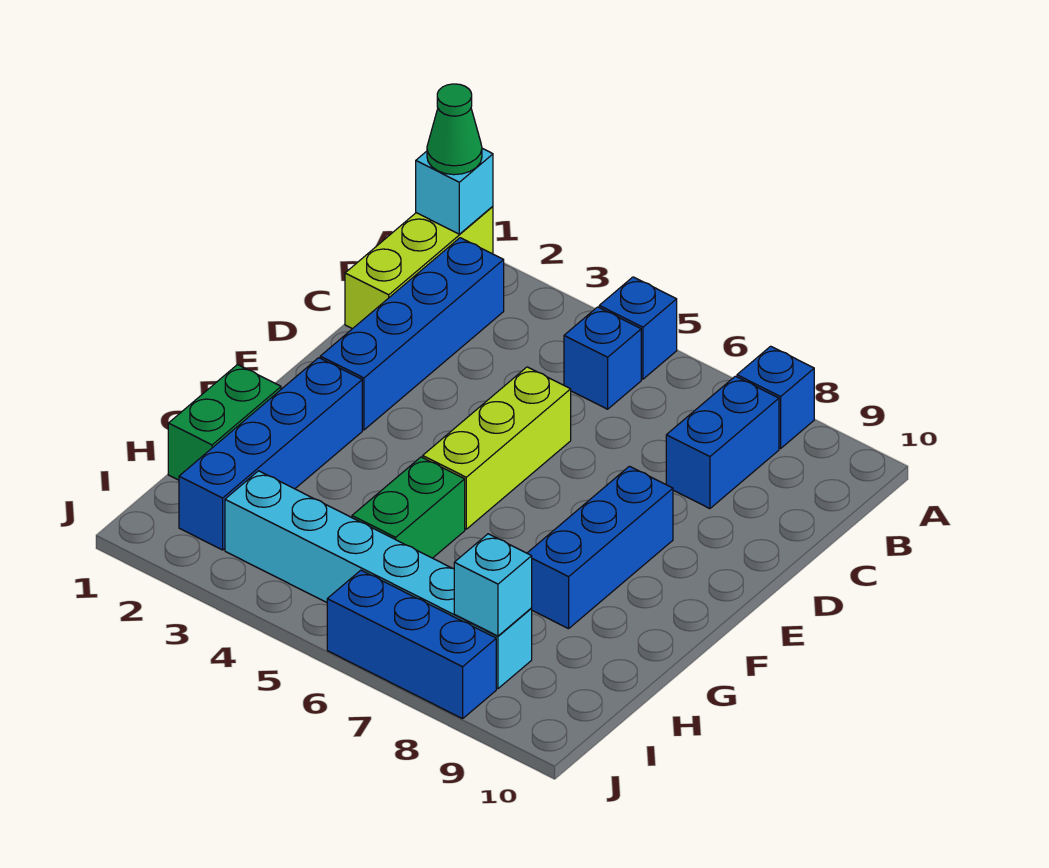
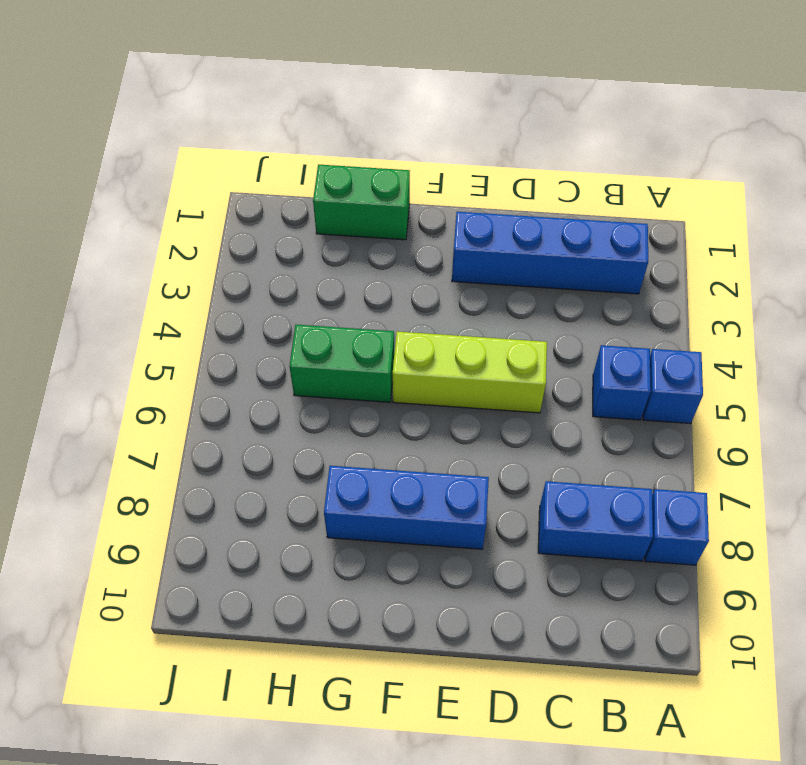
none -> lime 1x3 brick [345,206,493,329]
none -> blue 1x4 brick [179,358,362,550]
none -> cyan 1x6 brick [225,471,532,689]

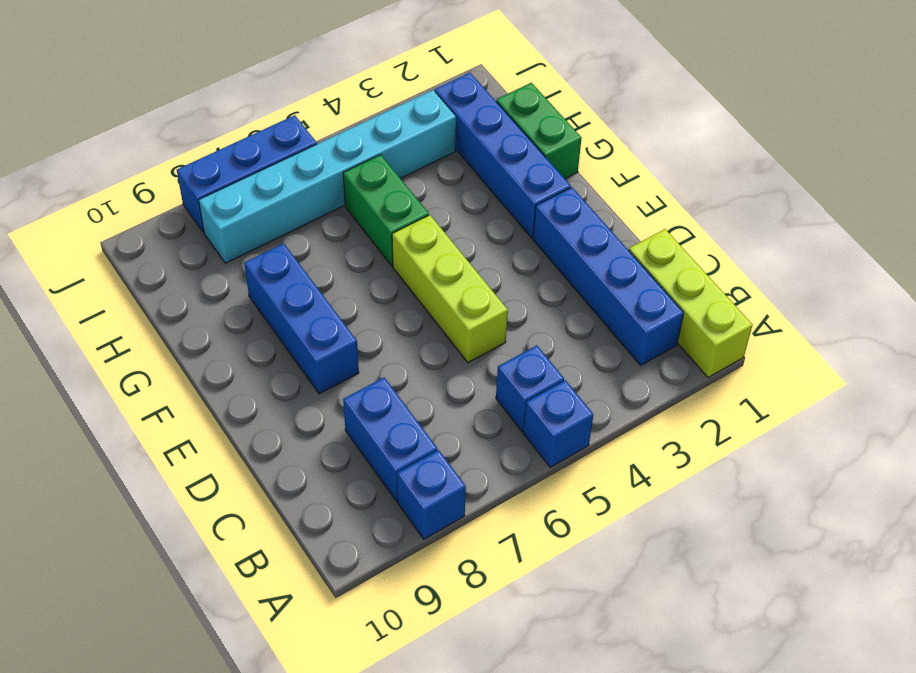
none -> cyan 1x1 brick [416,148,493,234]
none -> cyan 1x1 brick [454,534,532,636]
none -> green 1x1 cone [427,84,482,175]

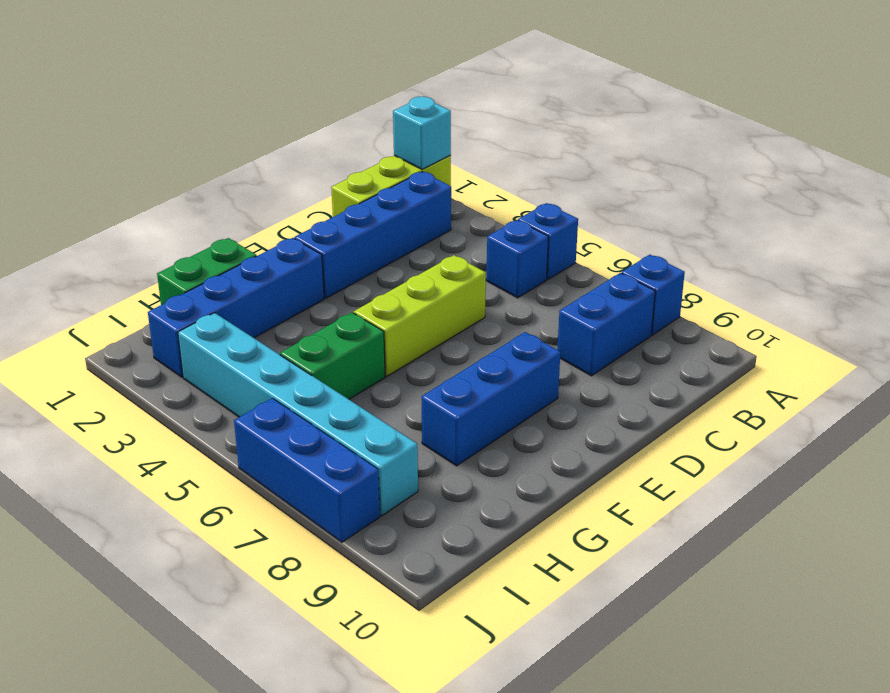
none -> cyan 1x1 brick [454,534,532,636]
none -> green 1x1 cone [427,84,482,175]

